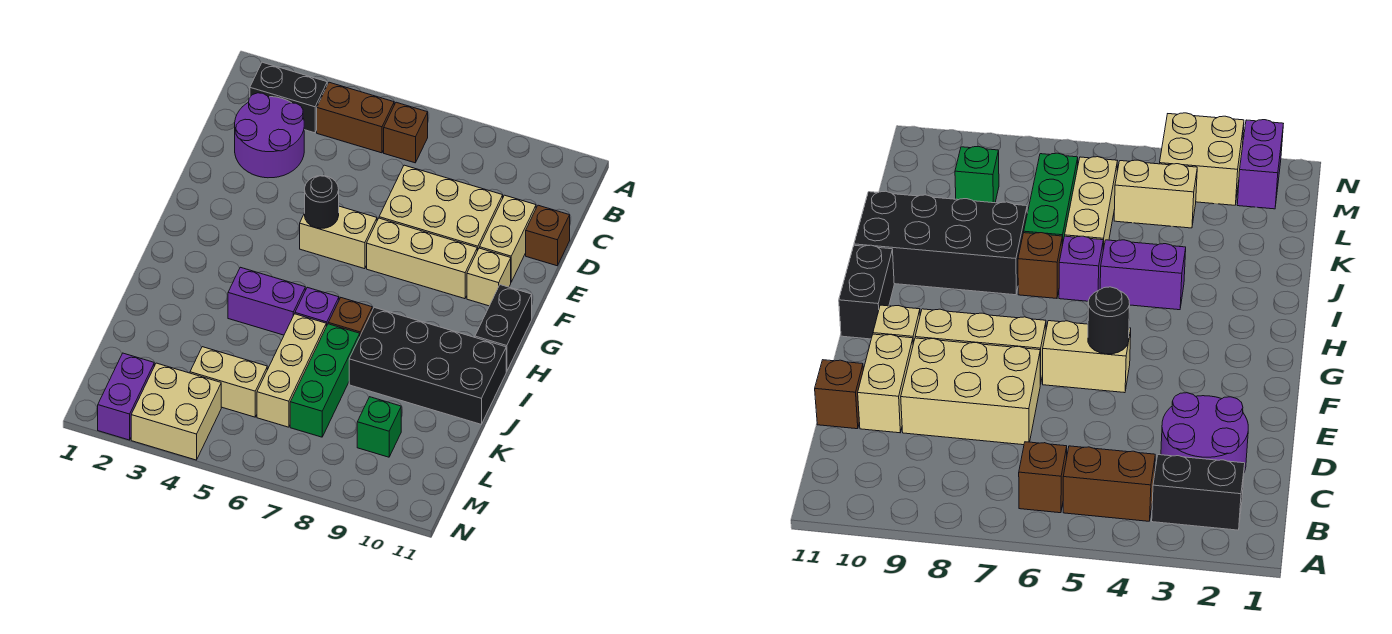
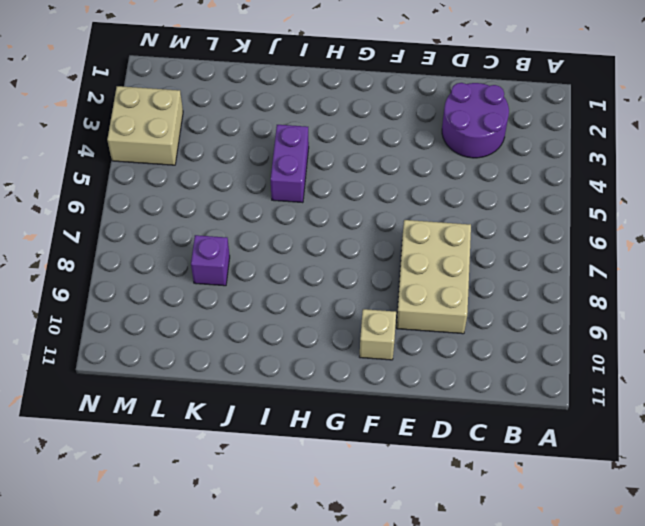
purple 1x1 brick [191,235,230,286] -> purple 1x1 brick moved to [295,287,339,326]
none -> black 1x2 brick [250,62,327,133]
none -> brown 1x2 brick [317,82,394,153]
none -> brown 1x1 brick [384,102,428,163]

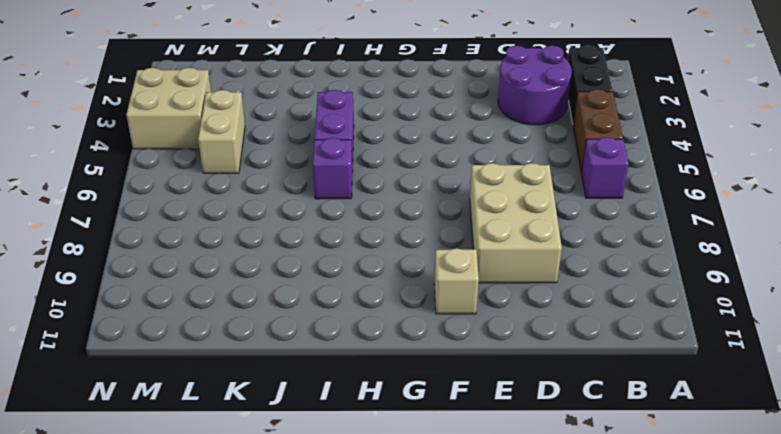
purple 1x1 brick [581,137,629,198] -> brown 1x1 brick [384,102,428,163]
none -> tan 1x2 brick [480,195,536,282]
none -> brown 1x1 brick [526,205,570,266]
none -> tan 1x2 brick [300,206,377,269]

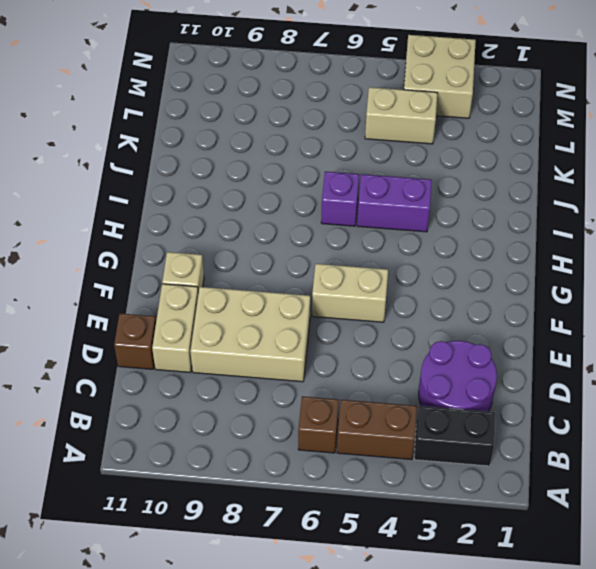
none -> tan 1x3 brick [367,218,477,299]
none -> black 1x2 brick [475,285,532,372]
none -> brown 1x1 brick [328,298,372,335]

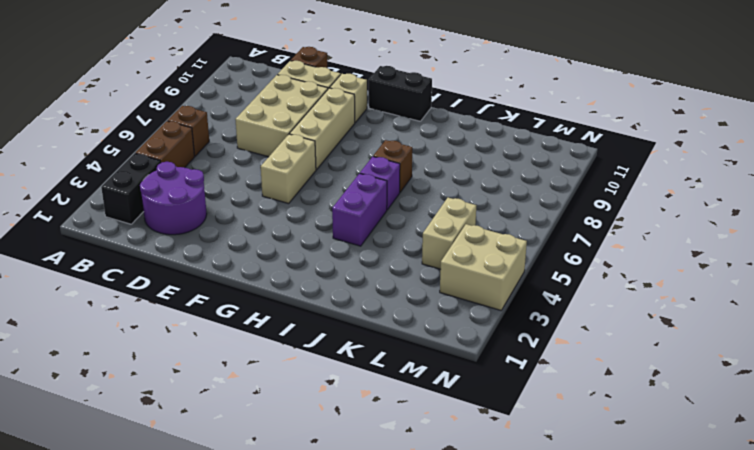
none -> black 2x4 brick [349,307,506,424]
none -> tan 1x3 brick [257,314,326,427]
none -> green 1x3 brick [290,324,360,437]

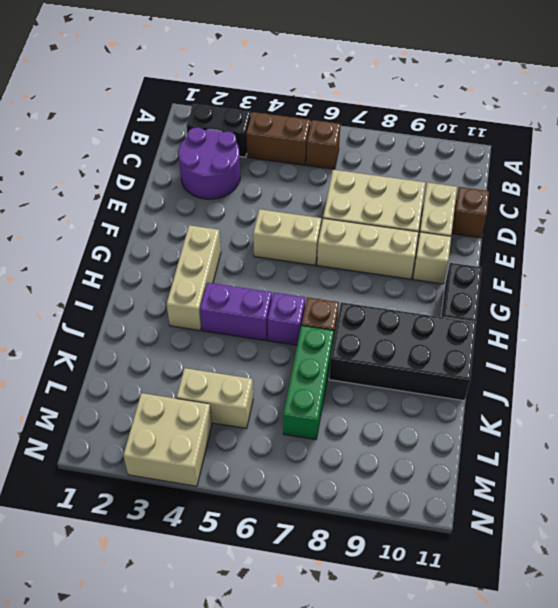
tan 1x3 brick [167,225,221,331] -> tan 1x3 brick moved to [257,314,326,427]
none -> green 1x1 brick [357,397,401,457]
none -> purple 1x2 brick [98,353,154,440]
none -> black 1x1 round brick [305,176,339,228]

